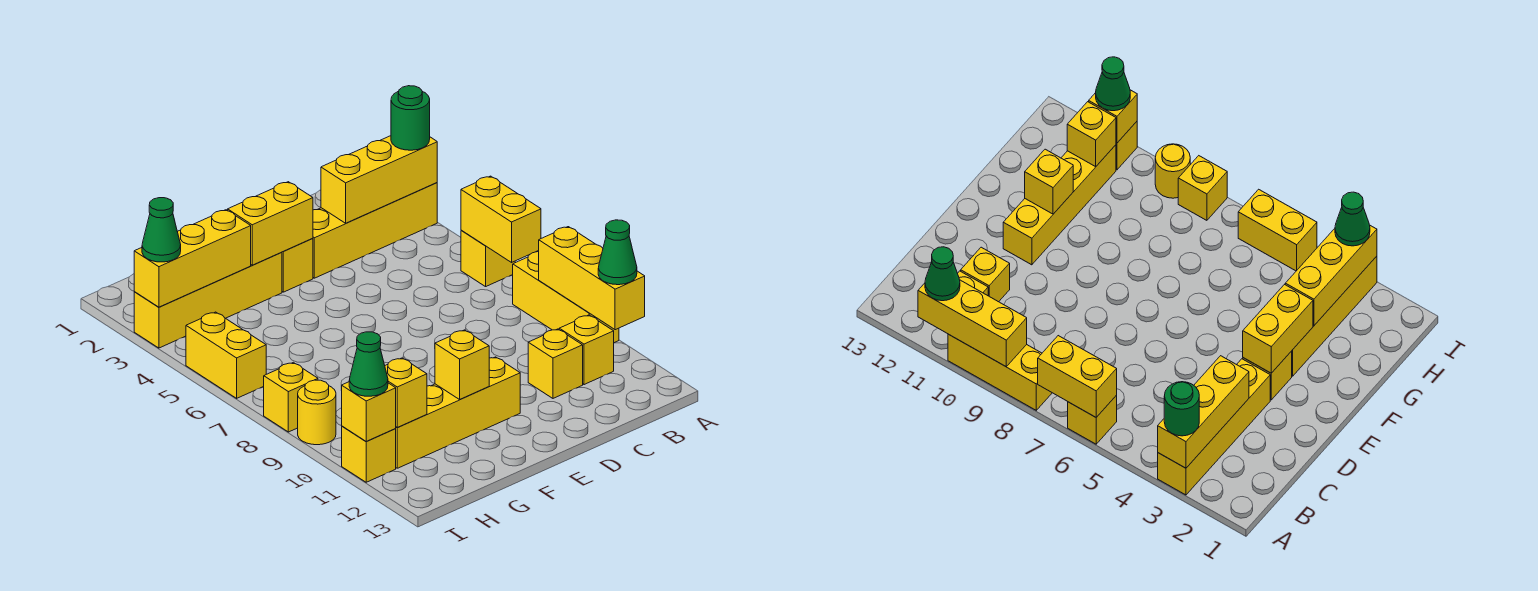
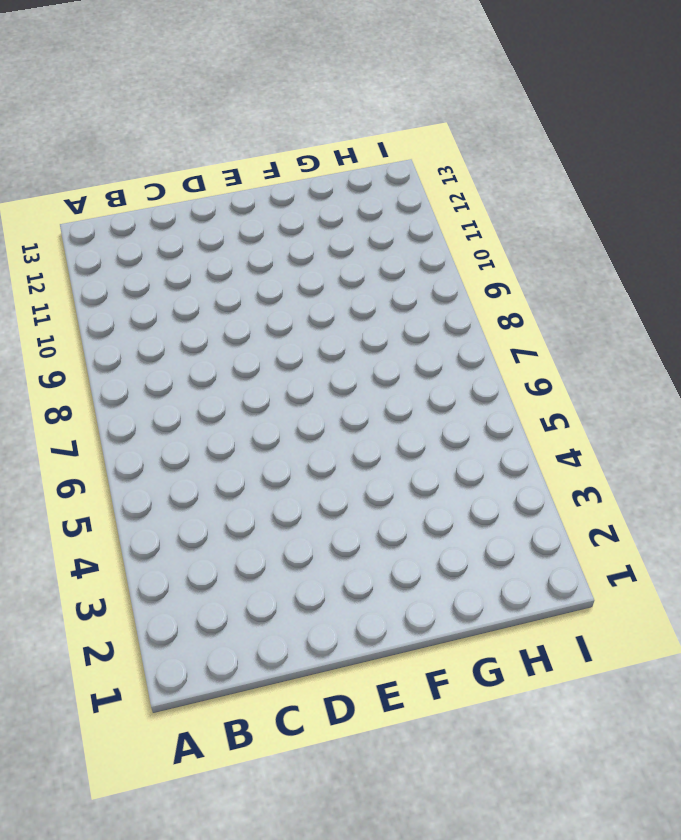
none -> yellow 1x4 brick [313,183,437,278]
none -> yellow 1x1 brick [461,230,515,287]
none -> yellow 1x3 brick [513,252,619,343]

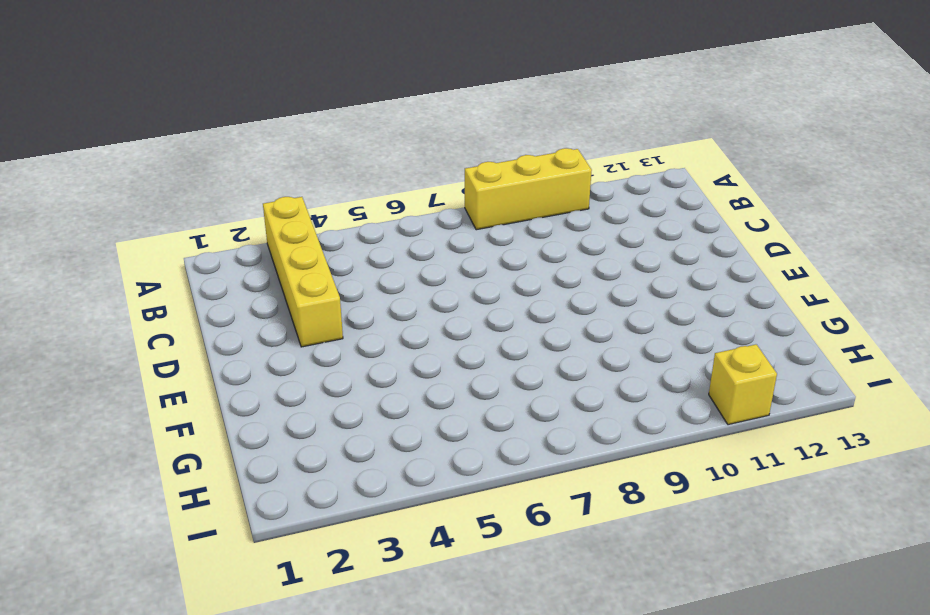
none -> yellow 1x1 brick [461,230,515,287]
none -> yellow 1x1 brick [559,315,614,385]
none -> yellow 1x1 brick [528,329,583,398]

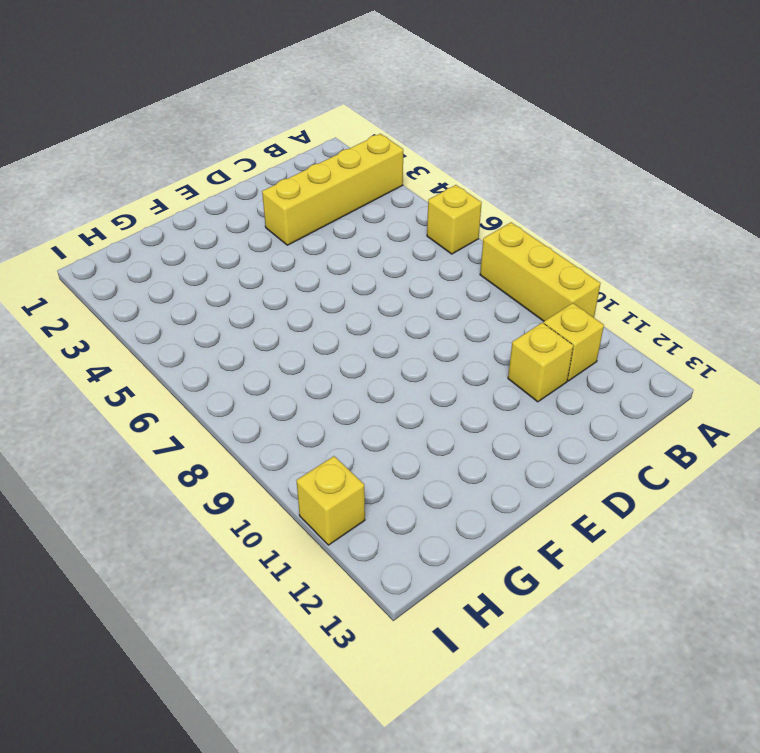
none -> yellow 1x1 brick [282,239,313,292]
none -> yellow 1x4 brick [395,357,520,468]
none -> yellow 1x4 brick [134,252,282,348]

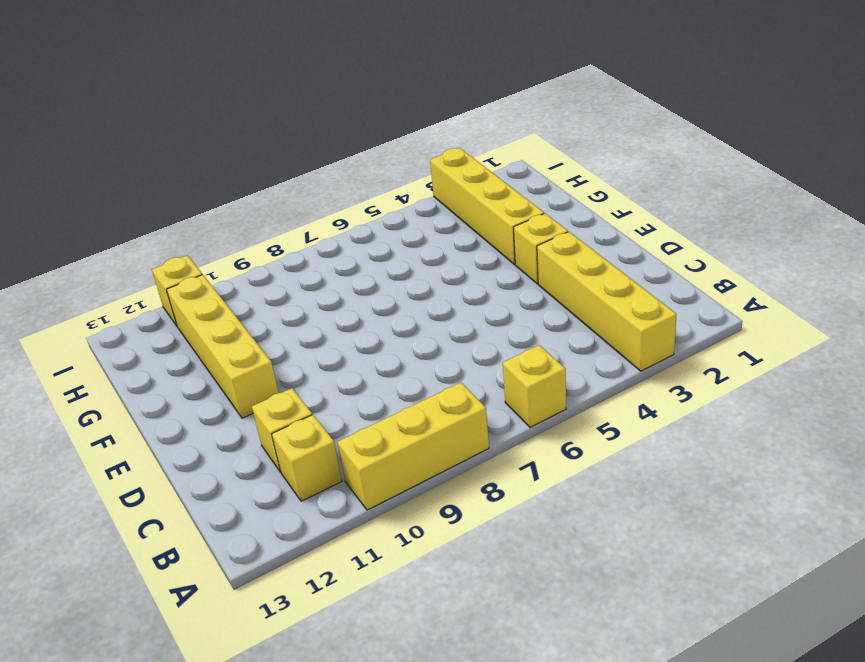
none -> yellow 1x2 brick [186,312,266,398]
none -> yellow 1x1 brick [264,362,318,432]
none -> yellow 1x1 round brick [298,380,336,445]

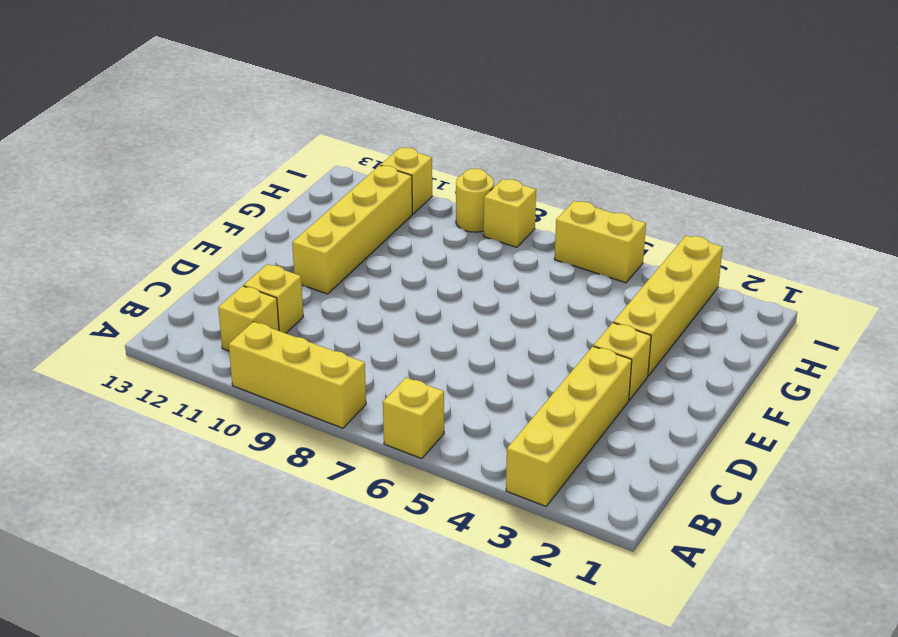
none -> yellow 1x3 brick [321,136,437,223]
none -> yellow 1x2 brick [461,176,541,262]
none -> yellow 1x3 brick [539,227,645,330]

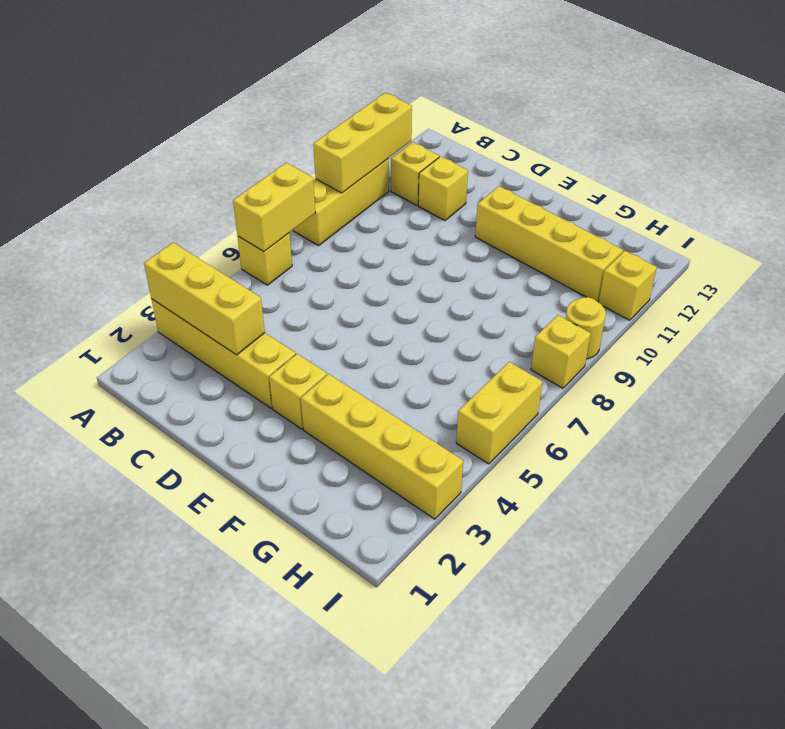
none -> yellow 1x2 brick [228,182,313,265]
none -> yellow 1x1 brick [435,330,489,399]
none -> yellow 1x3 brick [134,210,251,307]

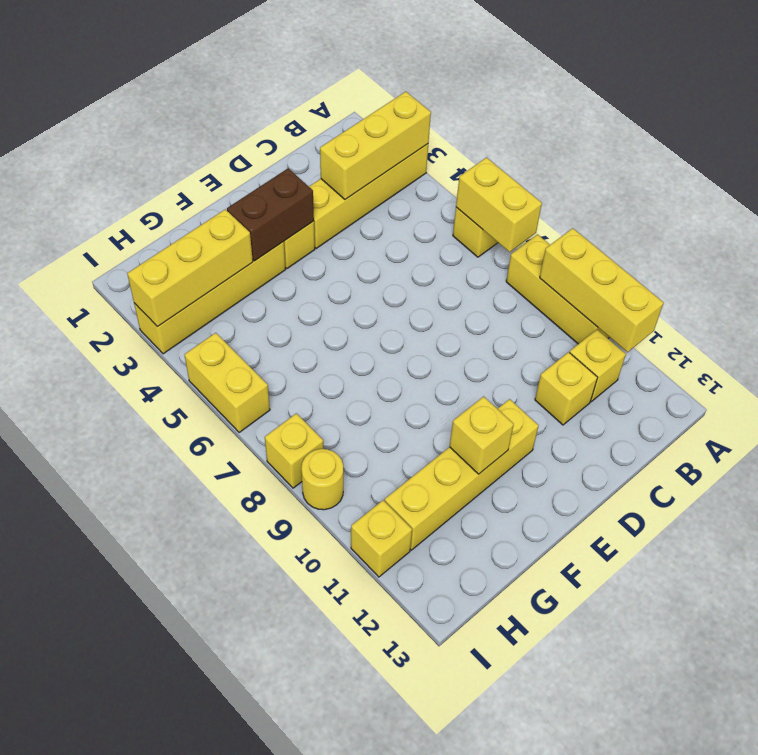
brown 1x2 brick [227,168,314,261] -> yellow 1x2 brick [228,182,313,265]
none -> yellow 1x1 brick [385,358,427,428]
none -> yellow 1x1 brick [342,382,396,441]
none -> green 1x1 round brick [391,86,430,150]

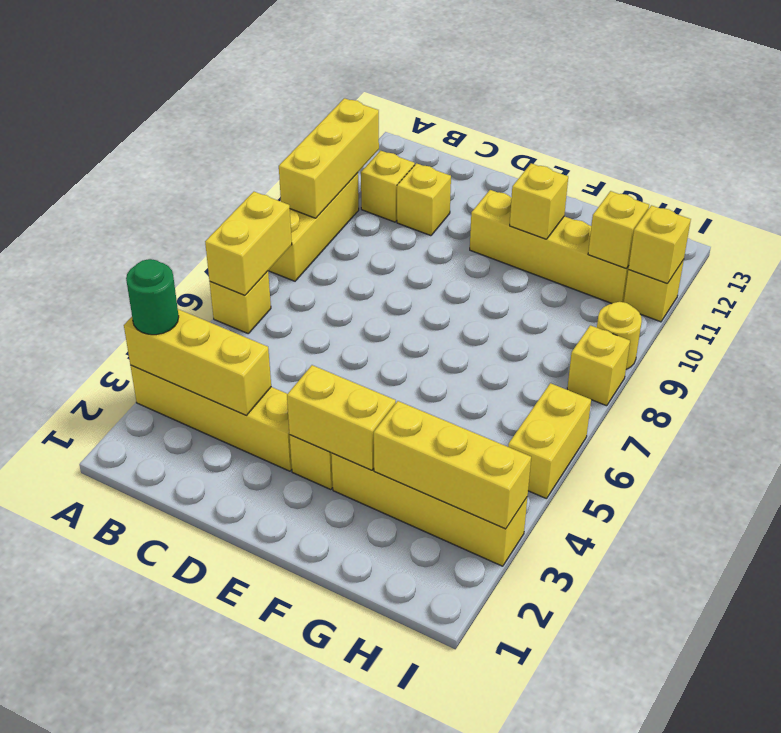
none -> green 1x1 cone [598,220,637,285]
none -> green 1x1 cone [142,198,181,262]
none -> green 1x1 cone [349,332,388,396]

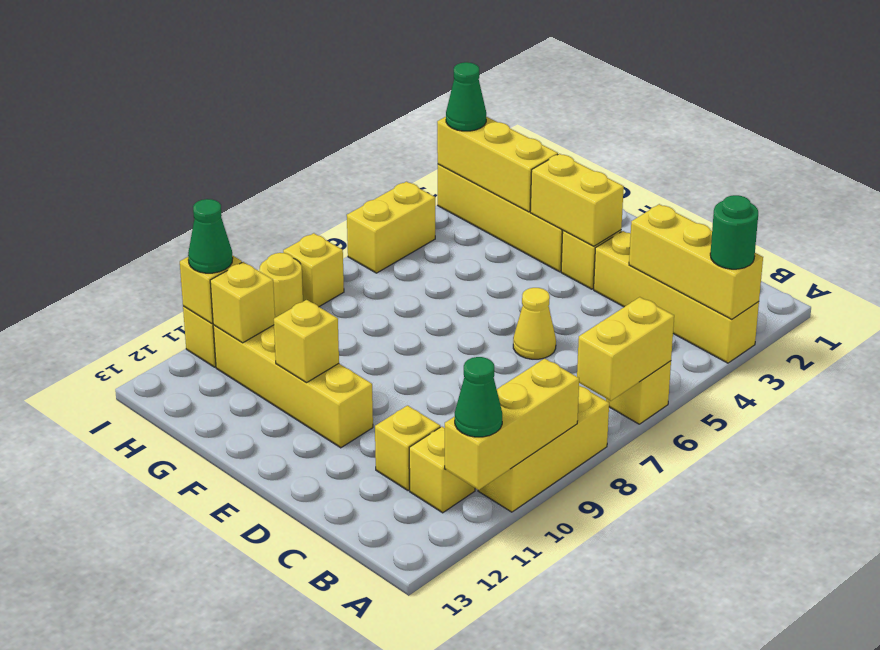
yellow 1x1 cone [513,288,556,359] -> none

